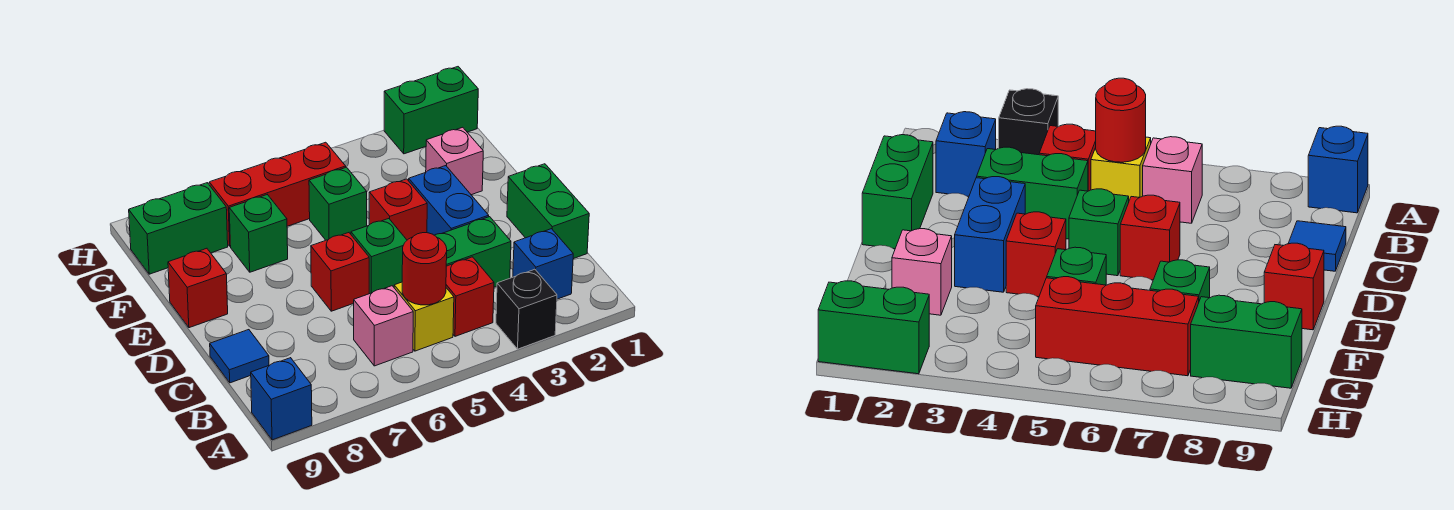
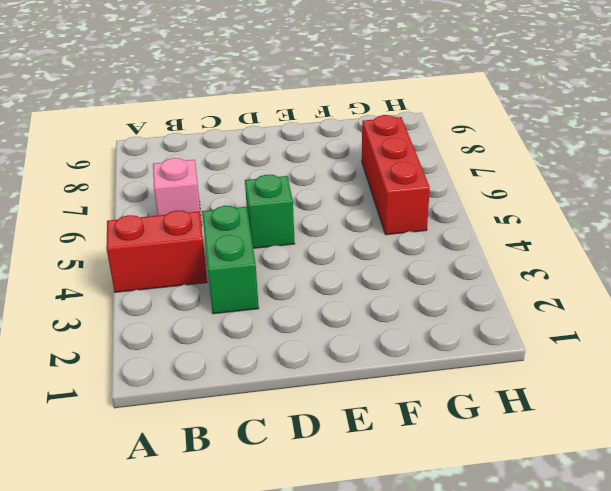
red 1x2 brick [106,210,207,292] -> red 1x1 brick [446,257,494,336]
none -> black 1x1 brick [496,269,557,349]
none -> blue 1x1 brick [251,358,312,440]
none -> blue 1x1 brick [513,229,573,299]

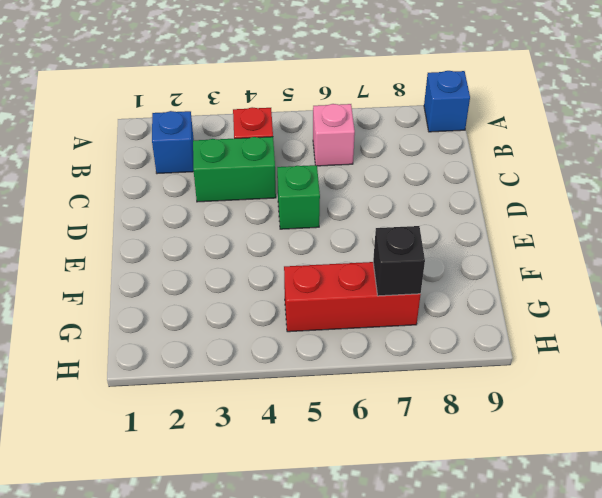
black 1x1 brick [373,226,425,296] -> black 1x1 brick moved to [496,269,557,349]
none -> yellow 1x1 brick [394,282,454,351]
none -> green 1x2 brick [507,164,589,259]
none -> blue 1x1 tile [210,330,269,383]

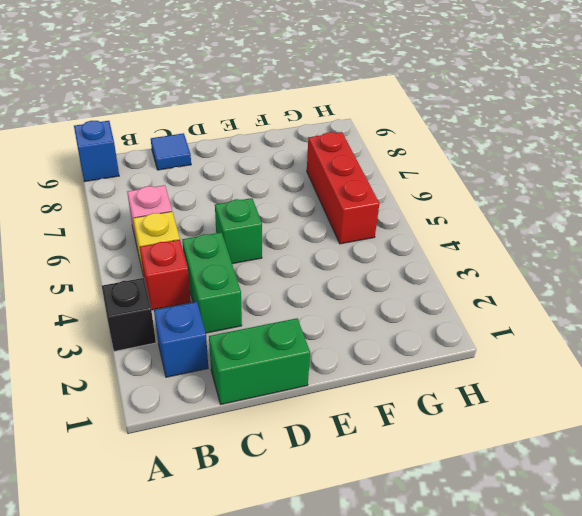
none -> blue 1x2 brick [409,166,489,235]
none -> red 1x1 brick [311,233,369,311]
none -> red 1x1 brick [369,179,427,240]

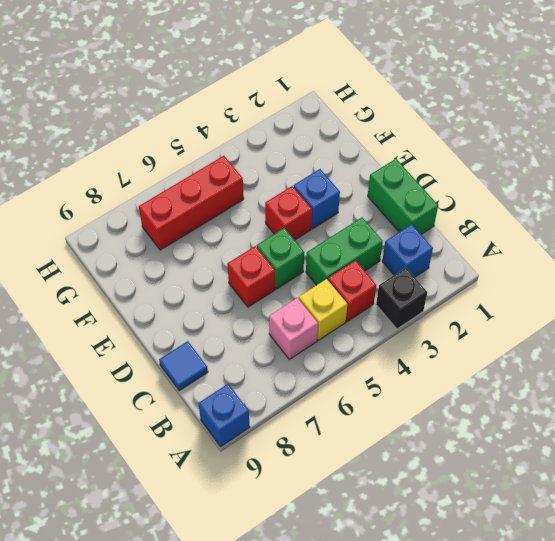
blue 1x1 brick [294,169,340,229] -> blue 1x2 brick [409,166,489,235]
none -> red 1x1 brick [168,248,228,328]
none -> pink 1x1 brick [426,127,483,195]
none -> green 1x1 brick [309,167,367,240]

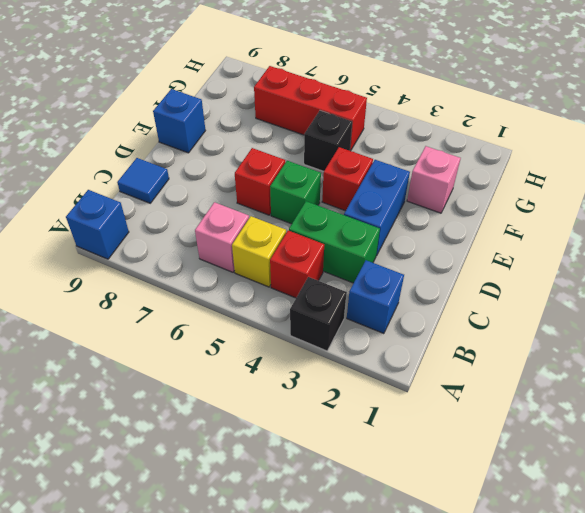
blue 1x1 brick [153,89,205,153] -> red 1x1 brick [168,248,228,328]
black 1x1 brick [304,111,352,171] -> green 1x1 brick [309,167,367,240]
none -> green 1x2 brick [507,164,589,259]
none -> green 1x1 brick [229,195,288,272]
none -> green 1x2 brick [129,183,228,274]

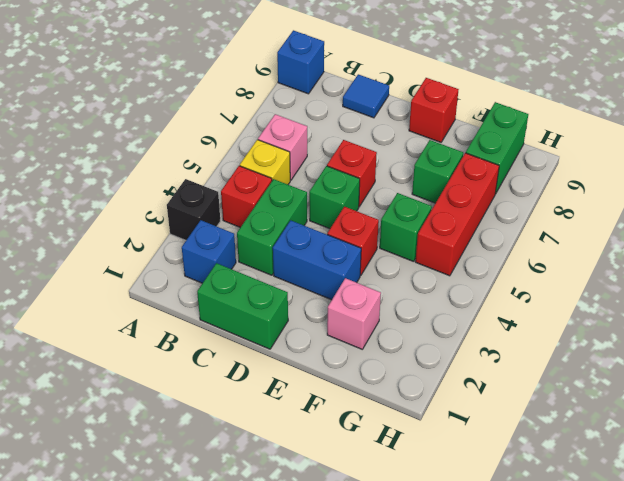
none -> green 1x2 brick [384,67,478,154]
none -> red 1x1 round brick [402,233,447,305]

